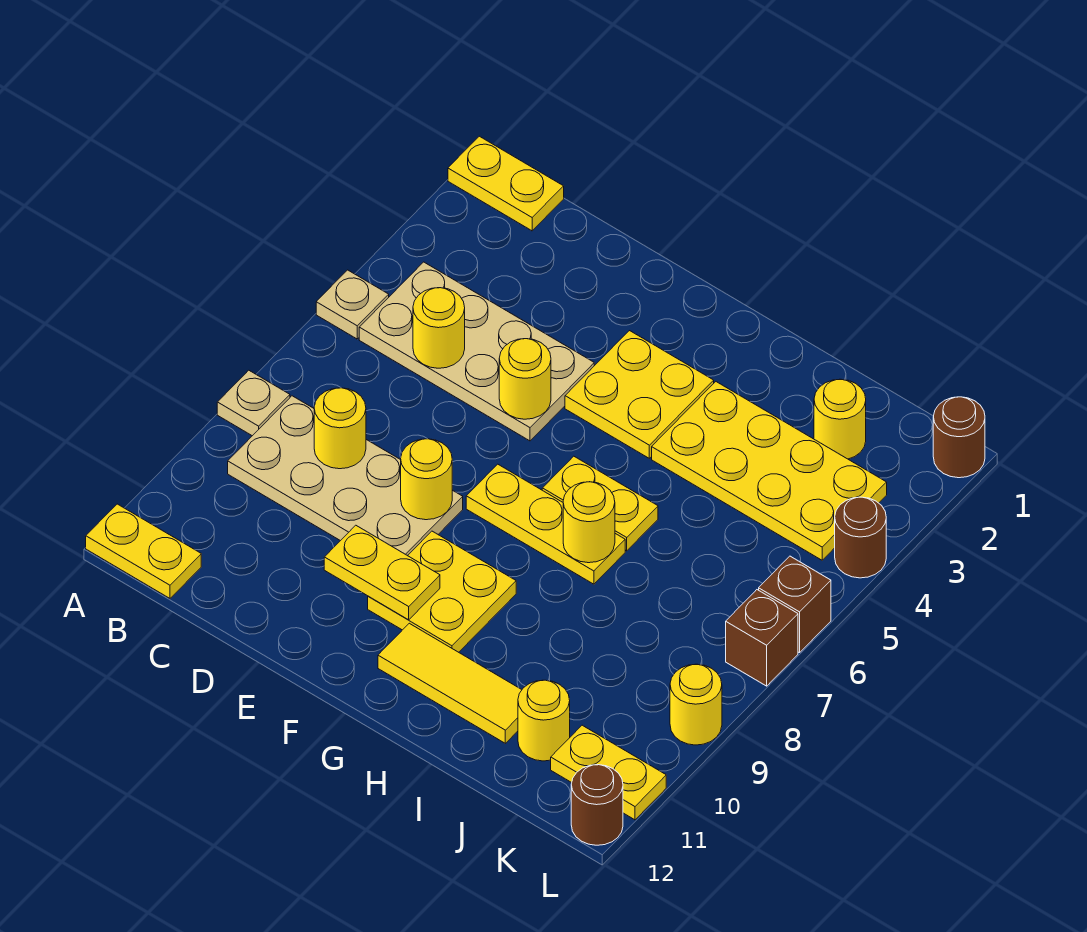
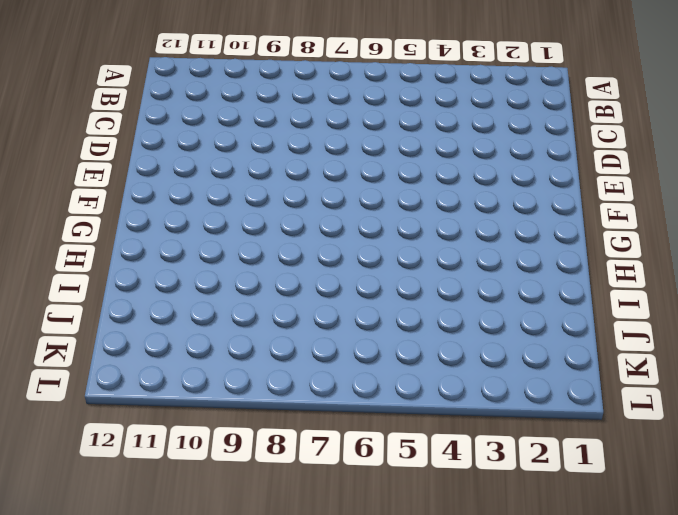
none -> yellow 1x2 plate [448,136,564,231]
none -> tan 1x1 plate [316,270,389,339]
none -> tan 1x1 plate [217,370,290,436]

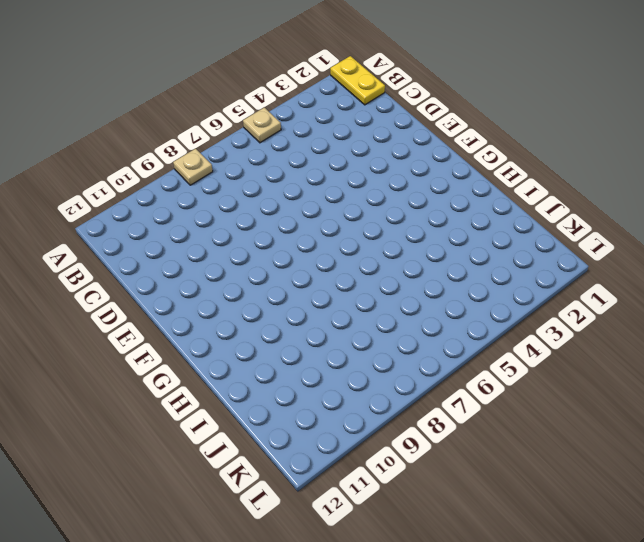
none -> yellow 1x2 plate [86,504,201,598]
none -> tan 2x4 plate [359,262,594,441]
none -> tan 2x4 plate [228,396,463,556]

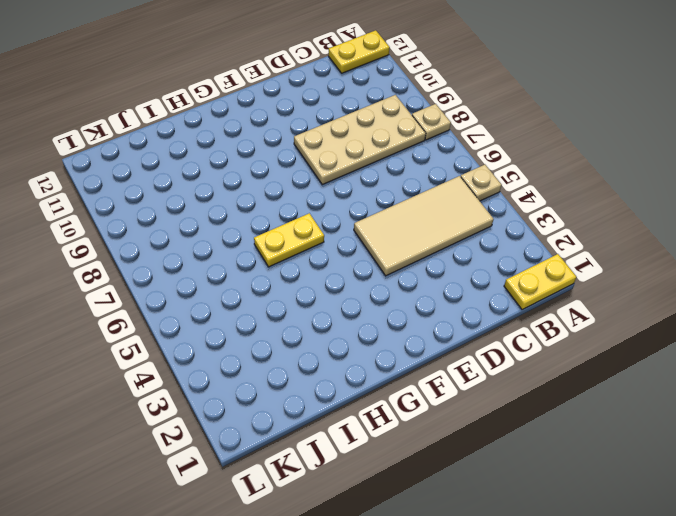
tan 2x4 tile [354,176,494,276] -> tan 2x4 plate [359,262,594,441]
none -> yellow 2x2 plate [565,331,714,458]
none -> yellow 1x3 plate [466,464,625,584]
none -> yellow 2x2 plate [368,531,516,652]

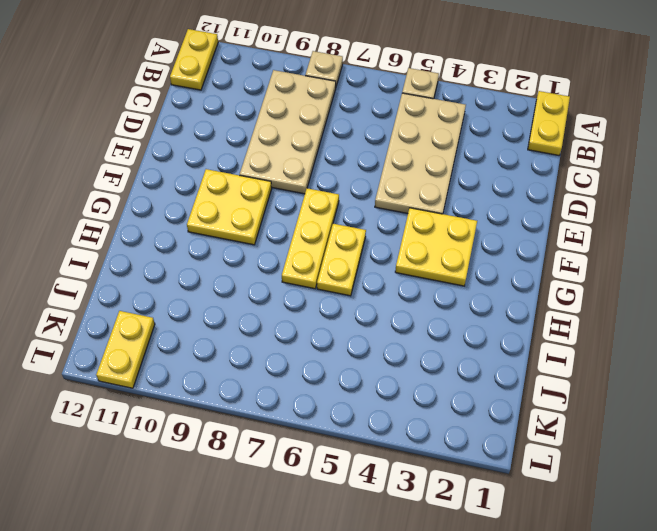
none -> yellow 1x3 tile [378,623,522,743]
none -> yellow 2x4 plate [652,382,887,560]
none -> yellow 1x1 round brick [814,379,866,459]

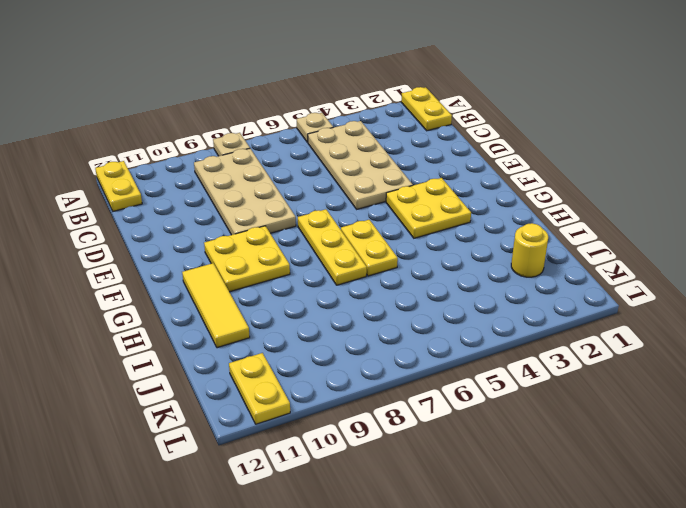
none -> yellow 2x4 plate [652,382,887,560]
none -> yellow 1x1 round brick [518,680,570,761]
none -> brown 1x1 round brick [933,397,985,478]

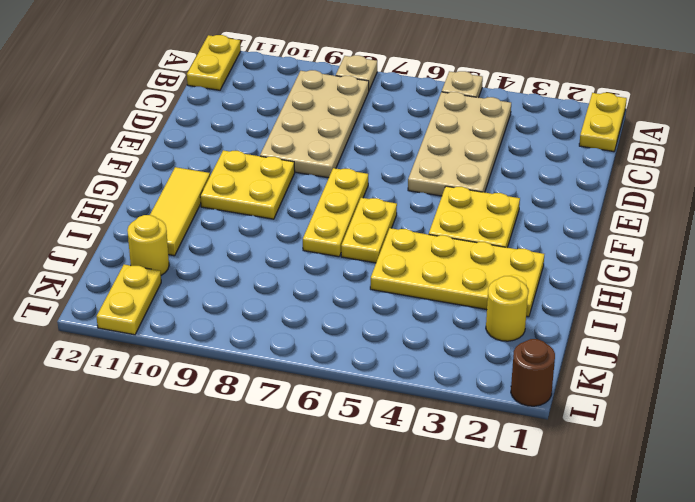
yellow 2x4 plate [370,228,544,317] -> yellow 2x4 plate turned to [652,382,887,560]
none -> brown 1x1 round brick [835,497,886,578]
none -> brown 1x1 brick [759,556,831,653]
none -> brown 1x1 brick [726,590,798,686]

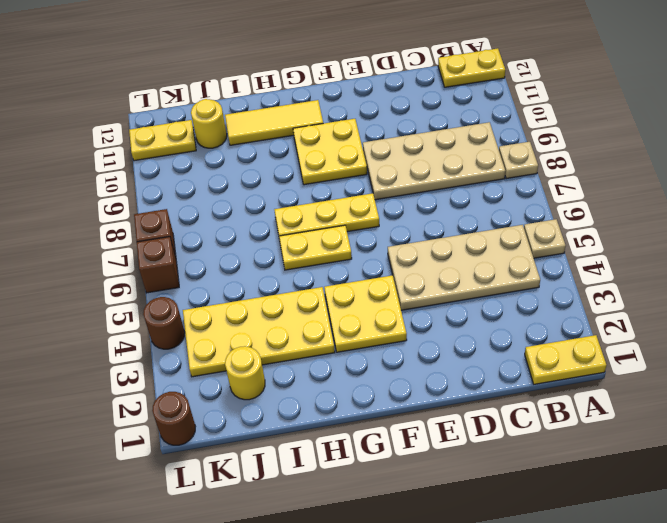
none -> yellow 1x1 round brick [670,664,722,745]
none -> brown 1x1 round brick [571,765,623,845]
none -> yellow 1x1 round brick [413,288,465,368]

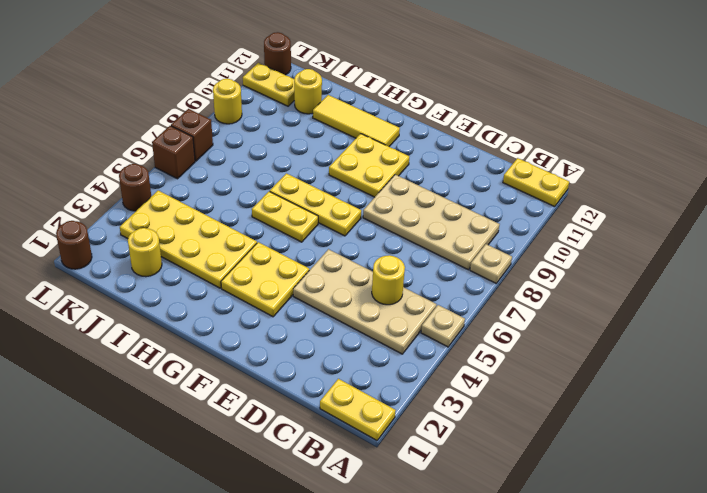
none -> yellow 1x1 round brick [314,388,366,469]
none -> yellow 1x1 round brick [499,339,551,419]
none -> yellow 1x1 round brick [401,439,452,520]

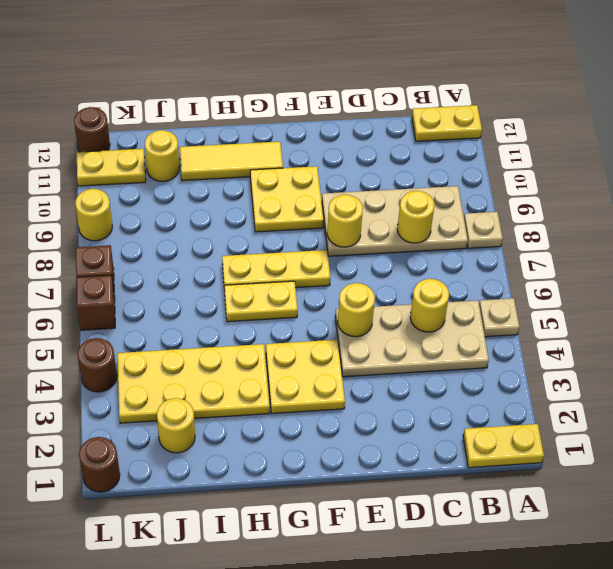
none -> yellow 1x2 plate [324,525,440,620]
none -> yellow 1x1 round brick [563,482,615,563]

